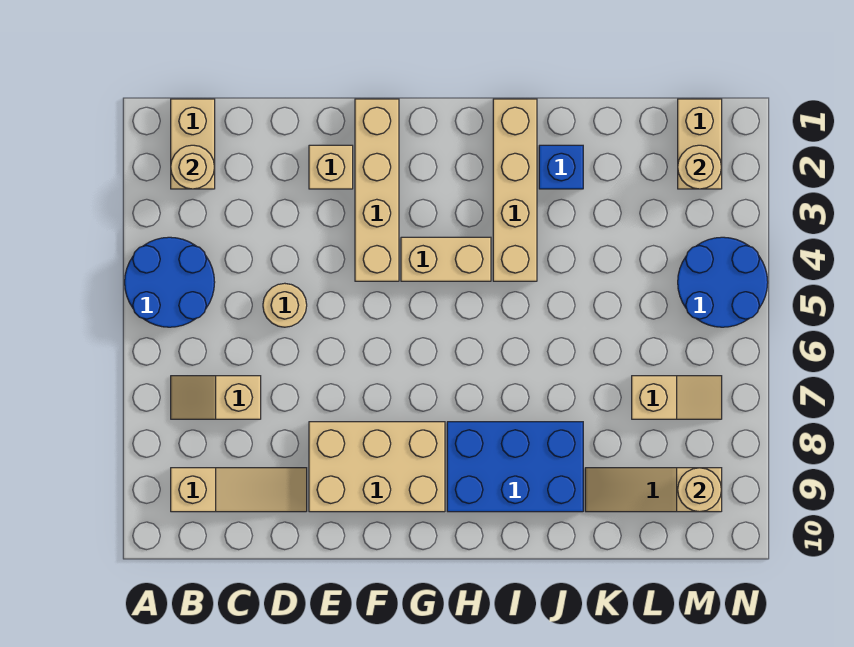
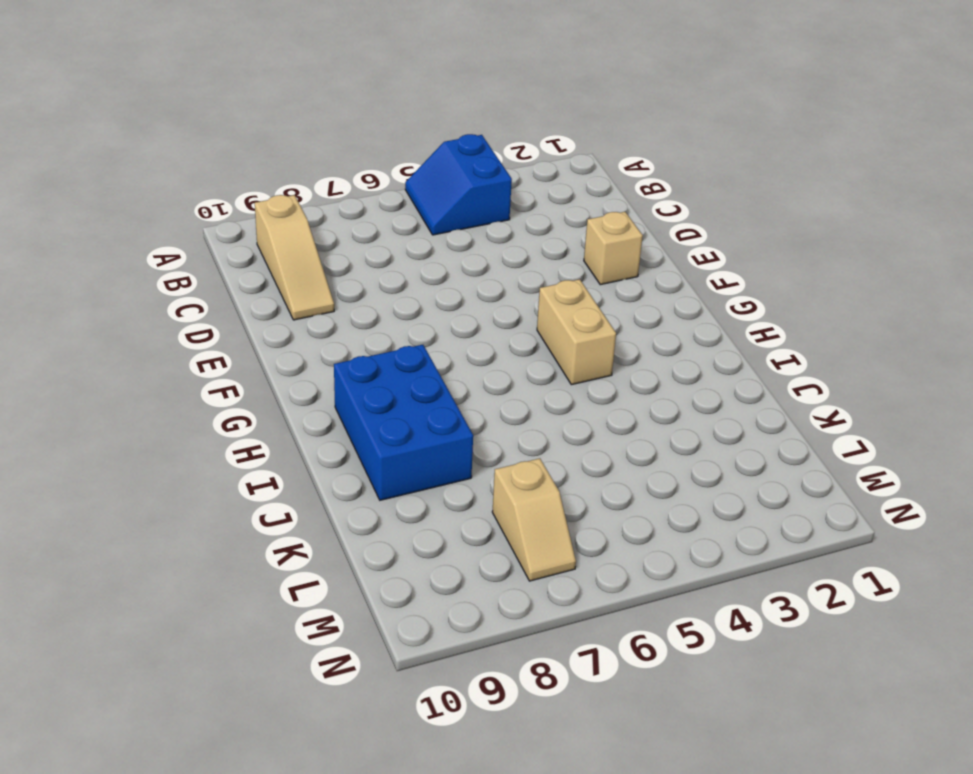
blue 2x2 slope [405,134,512,235] -> blue 2x2 round brick [125,237,215,327]
none -> tan 1x2 brick [171,99,215,189]
none -> tan 1x2 slope [171,376,261,419]
none -> tan 1x1 round brick [263,283,307,327]

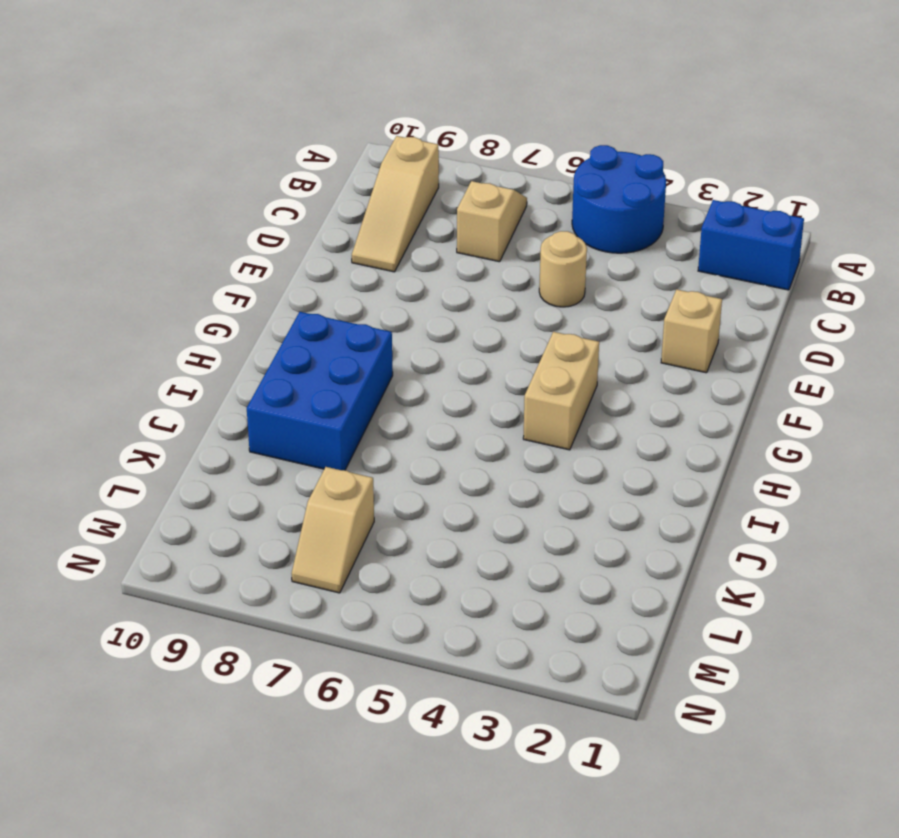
blue 1x2 brick [698,200,804,290] -> tan 1x2 brick [171,99,215,189]
none -> tan 2x3 brick [309,422,445,512]
none -> tan 1x4 brick [355,99,399,281]
none -> tan 1x4 brick [493,99,537,281]

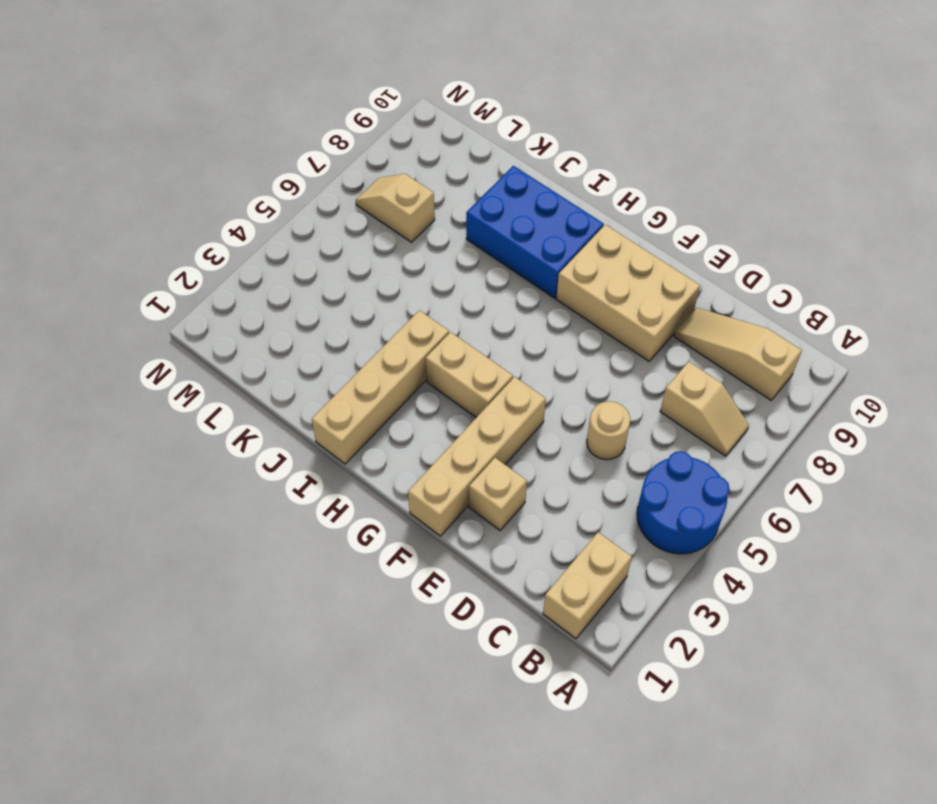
none -> blue 1x1 brick [539,145,583,189]
none -> tan 1x3 slope [585,468,722,512]
none -> tan 1x2 brick [678,99,722,189]

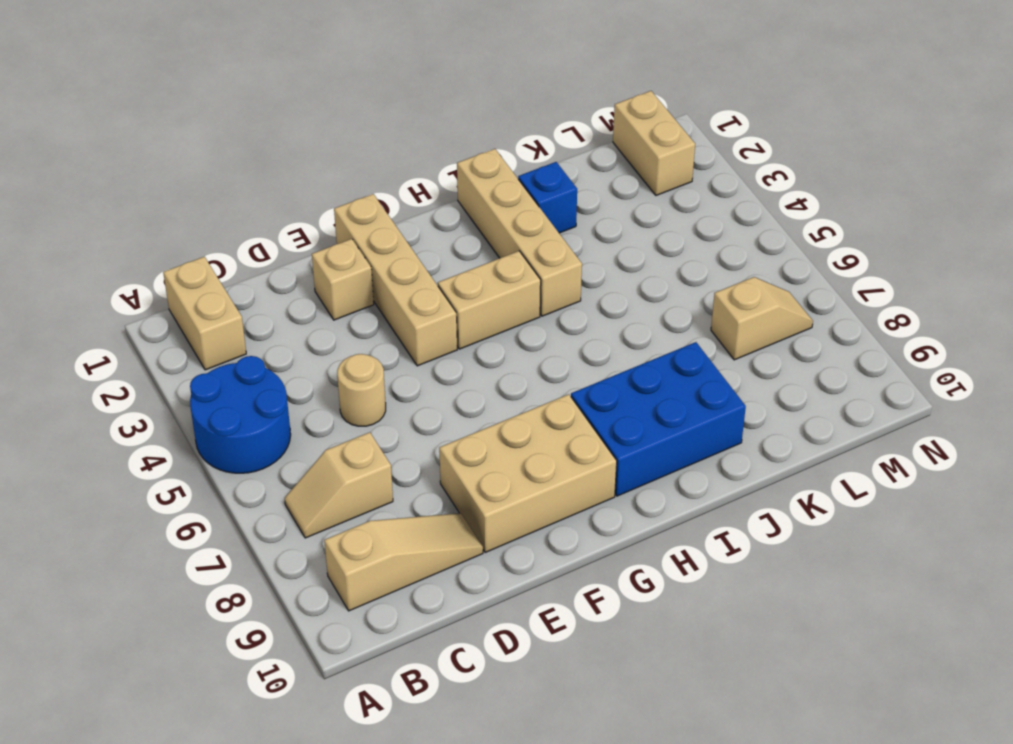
none -> tan 1x3 slope [585,468,722,512]
none -> blue 2x2 round brick [678,237,768,327]
none -> tan 1x1 round brick [171,145,215,189]

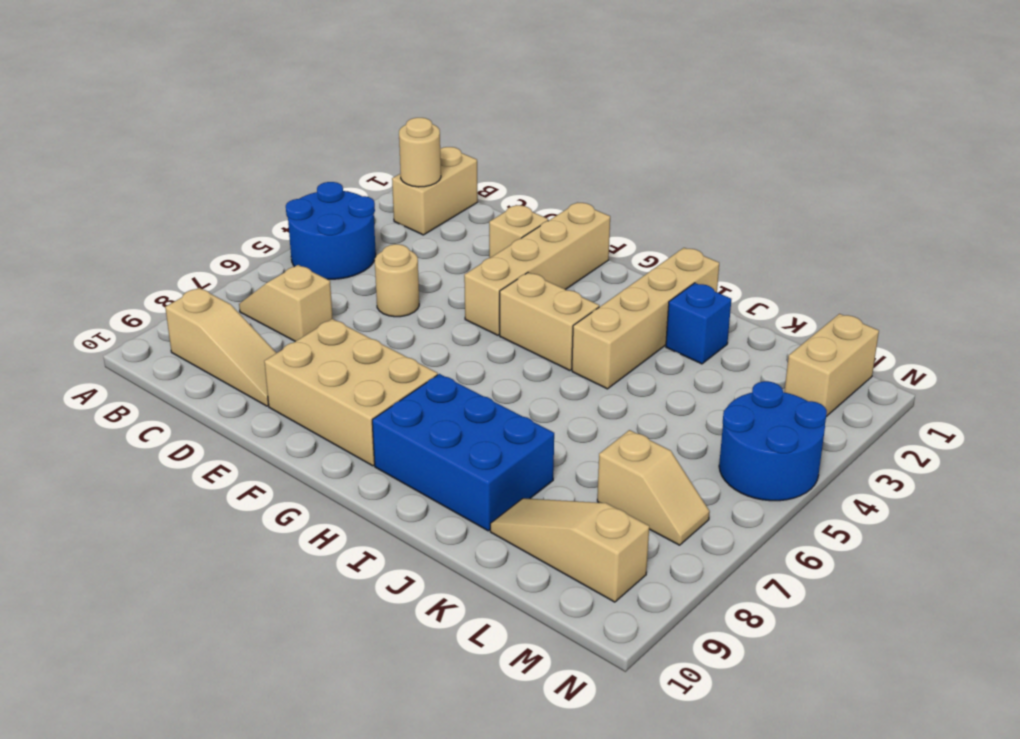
none -> tan 1x1 round brick [678,145,722,189]
none -> tan 1x1 round brick [678,468,721,512]

